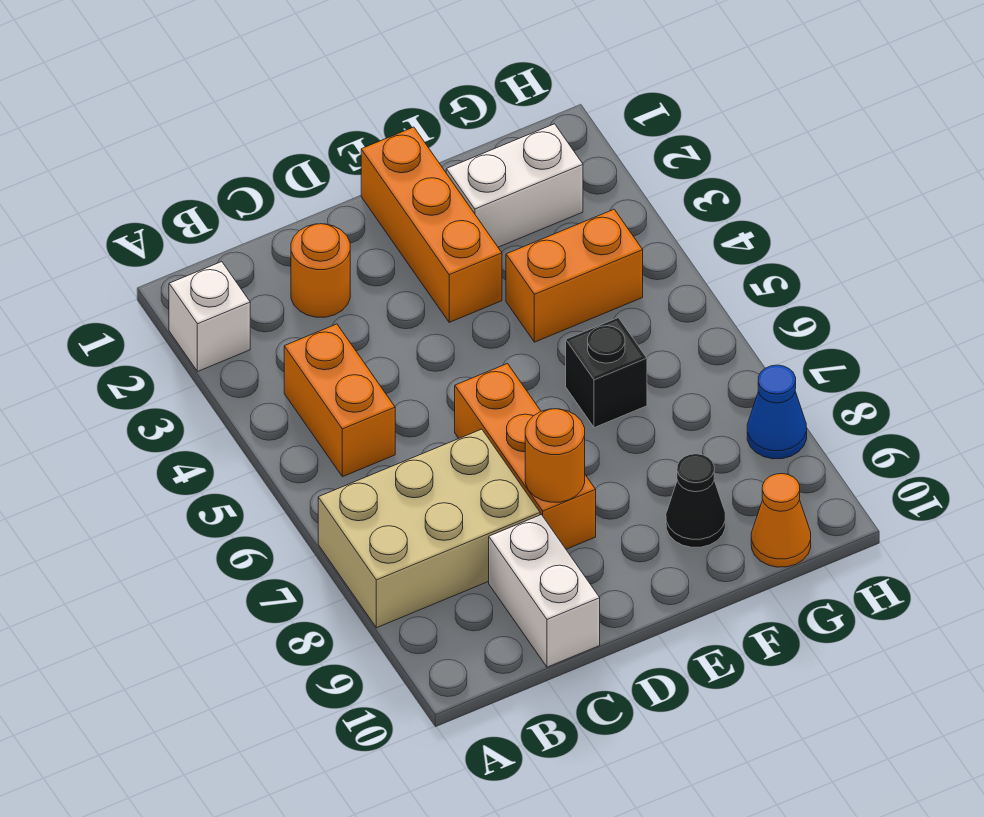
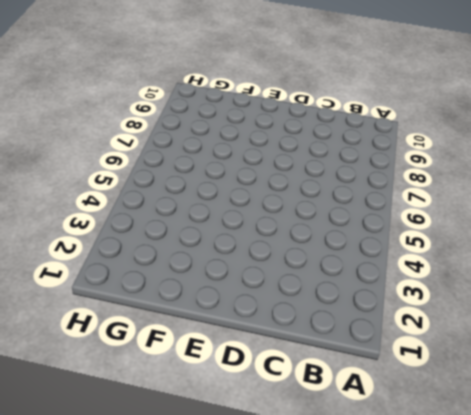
none -> white 1x1 brick [169,262,250,372]
none -> tan 2x3 brick [318,429,540,628]
none -> orange 1x2 brick [284,324,395,477]

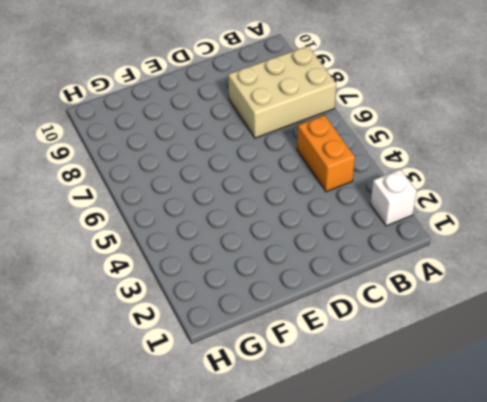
none -> orange 1x1 round brick [291,224,350,317]
none -> white 1x2 brick [489,515,600,667]
none -> orange 1x3 brick [455,364,596,549]

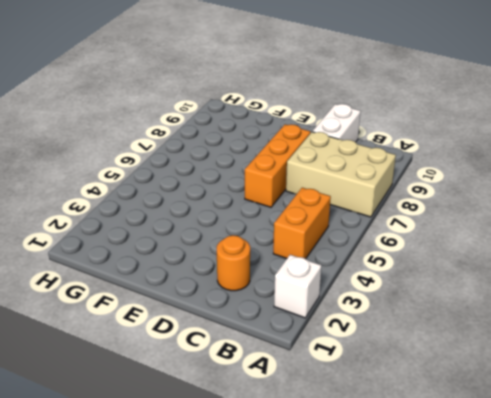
none -> orange 1x3 brick [361,127,502,322]
none -> white 1x2 brick [446,124,583,247]
none -> orange 1x2 brick [506,209,643,342]

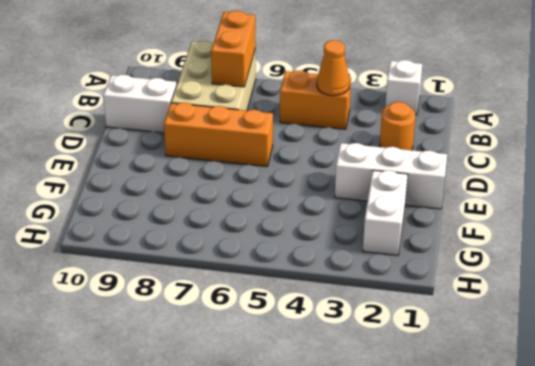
orange 1x2 brick [211,11,256,87] -> orange 1x2 brick moved to [506,209,643,342]
orange 1x1 cone [317,40,350,96] -> orange 1x1 cone moved to [751,474,811,567]
white 1x3 brick [335,143,447,209] -> orange 1x3 brick [361,127,502,322]
none -> black 1x1 brick [566,318,647,428]
none -> black 1x1 cone [666,454,725,547]
none -> blue 1x1 cone [747,365,807,459]

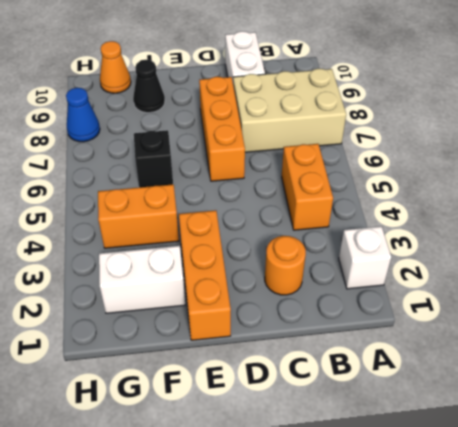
none -> orange 1x1 round brick [525,409,585,502]

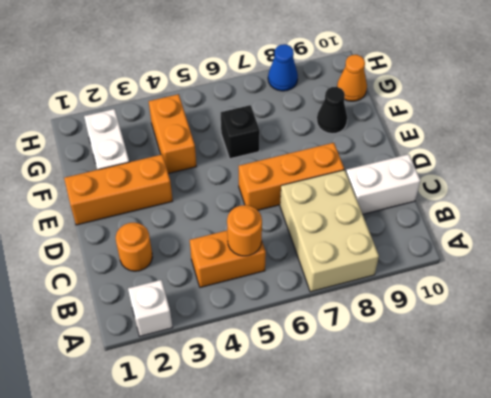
orange 1x1 round brick [227,205,262,256] -> orange 1x1 round brick moved to [525,409,585,502]

